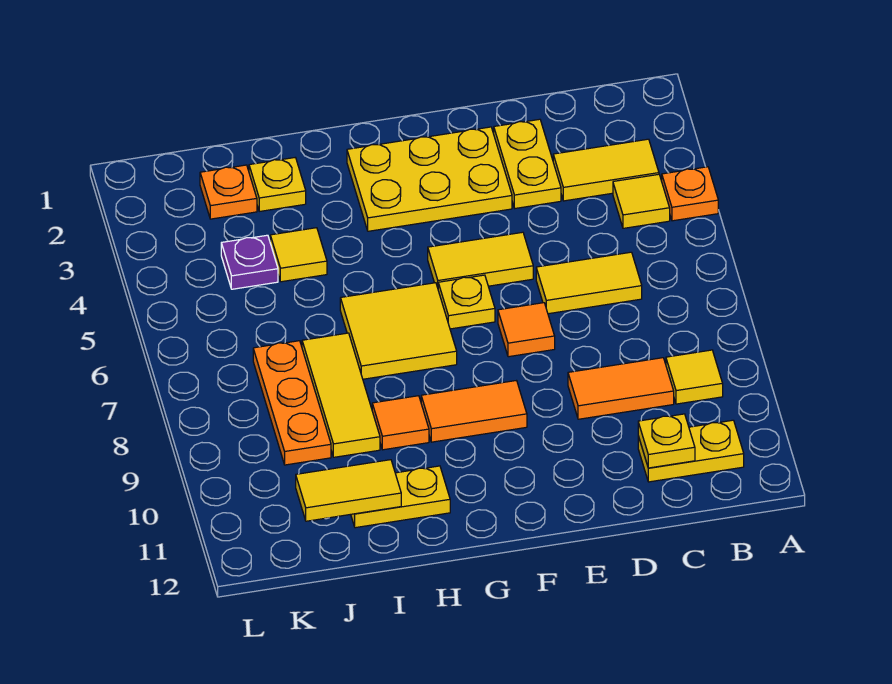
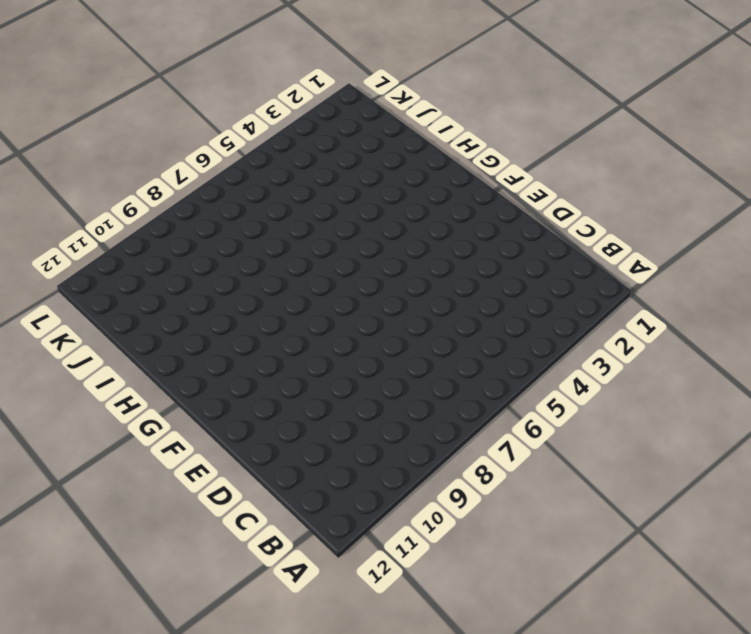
none -> orange 1x1 plate [662,167,718,221]
none -> yellow 1x2 tile [553,139,659,201]
none -> yellow 1x1 tile [613,174,670,228]

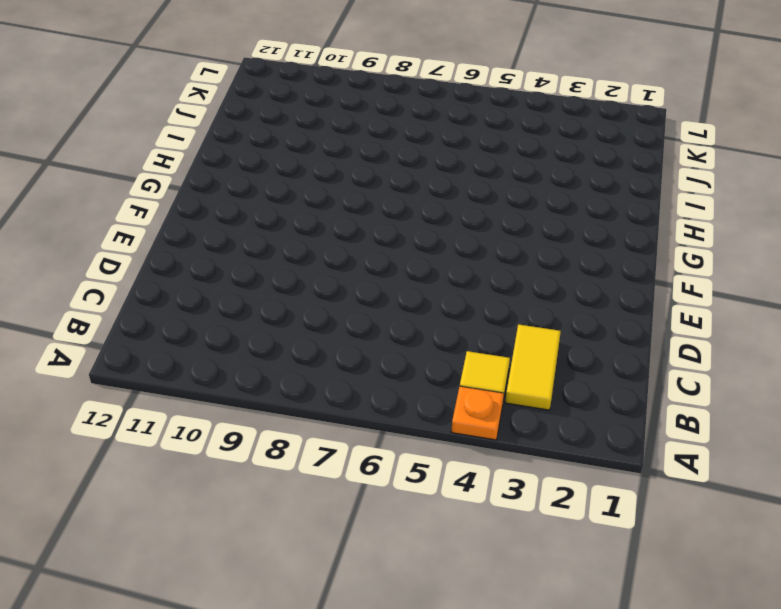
none -> yellow 1x1 tile [666,350,723,404]
none -> yellow 1x2 plate [638,420,744,482]
none -> yellow 1x2 tile [536,252,642,314]

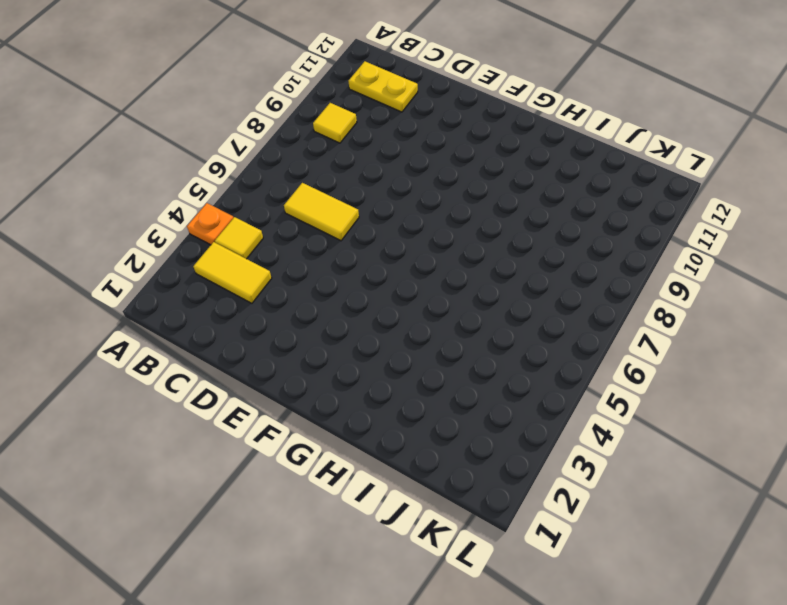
none -> orange 1x2 tile [568,358,674,419]
none -> yellow 1x2 plate [494,119,561,208]
none -> yellow 2x3 plate [347,127,512,231]

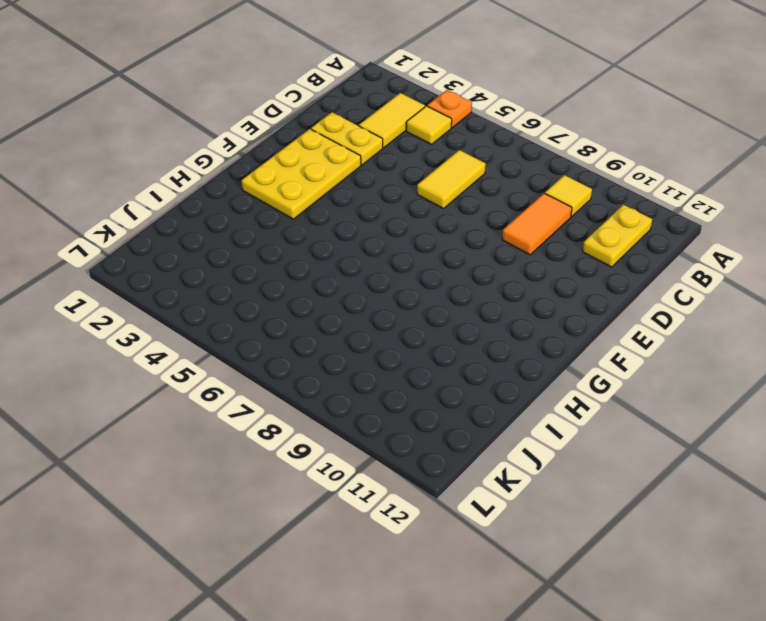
none -> yellow 1x2 tile [428,232,533,287]
none -> orange 1x1 tile [498,303,555,357]
none -> yellow 1x1 plate [438,275,495,329]

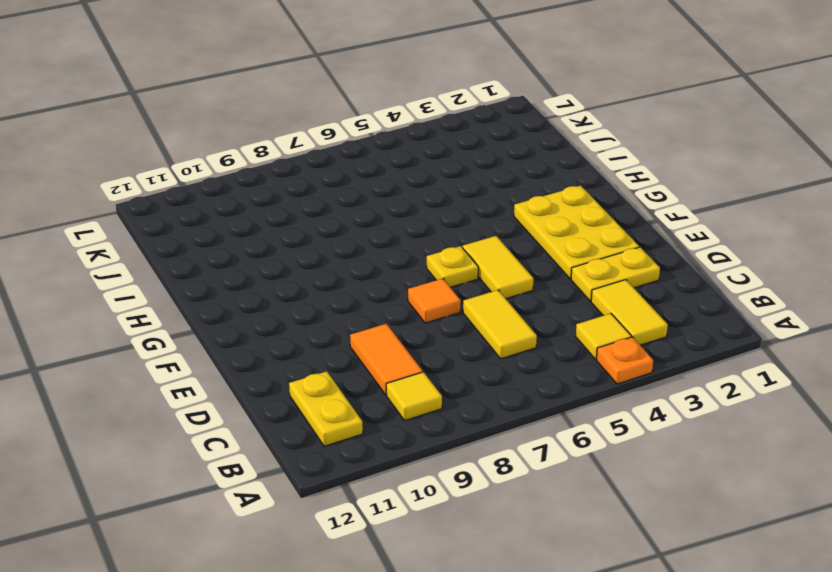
none -> orange 1x2 tile [421,381,527,442]
none -> yellow 2x2 tile [340,283,457,379]
none -> orange 1x1 tile [372,396,429,450]

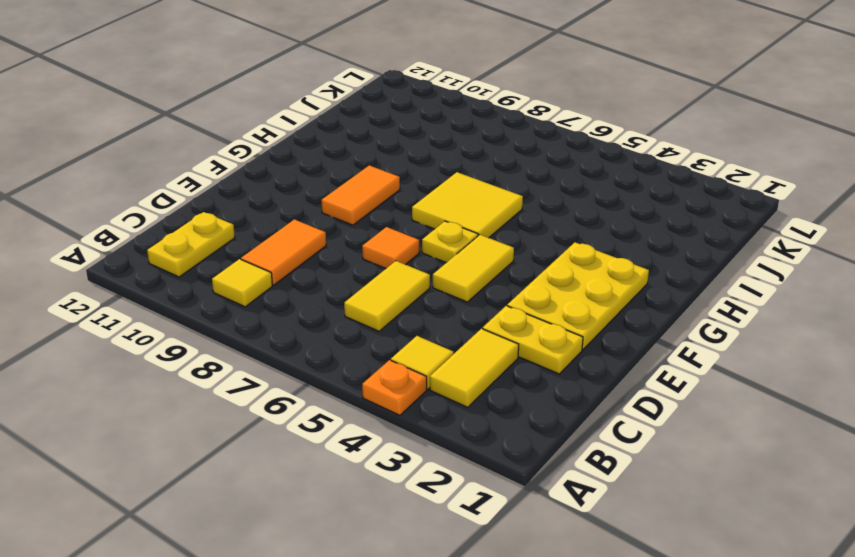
none -> orange 1x1 tile [372,396,429,450]
none -> yellow 1x2 plate [351,466,450,528]
none -> yellow 1x1 plate [249,158,306,211]

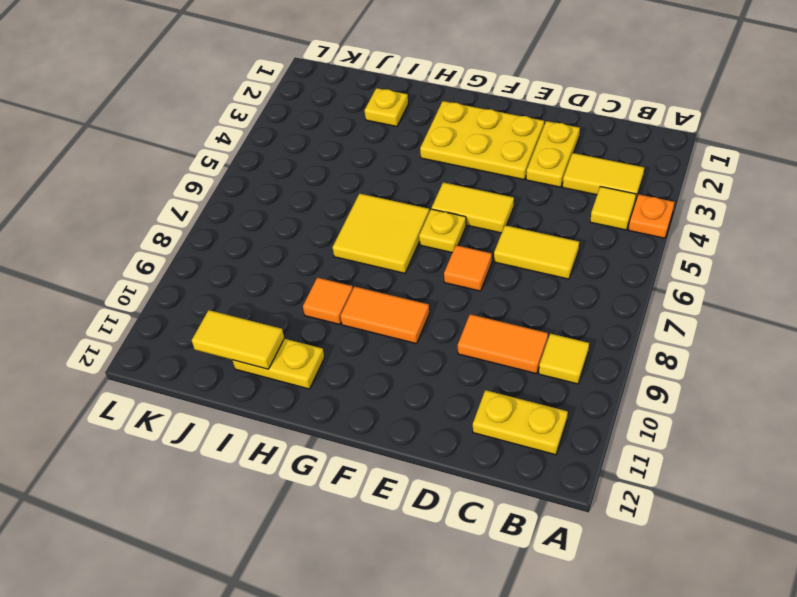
none -> yellow 1x1 tile [270,228,327,282]
none -> yellow 1x3 tile [302,333,380,457]
none -> orange 1x1 plate [200,165,257,219]

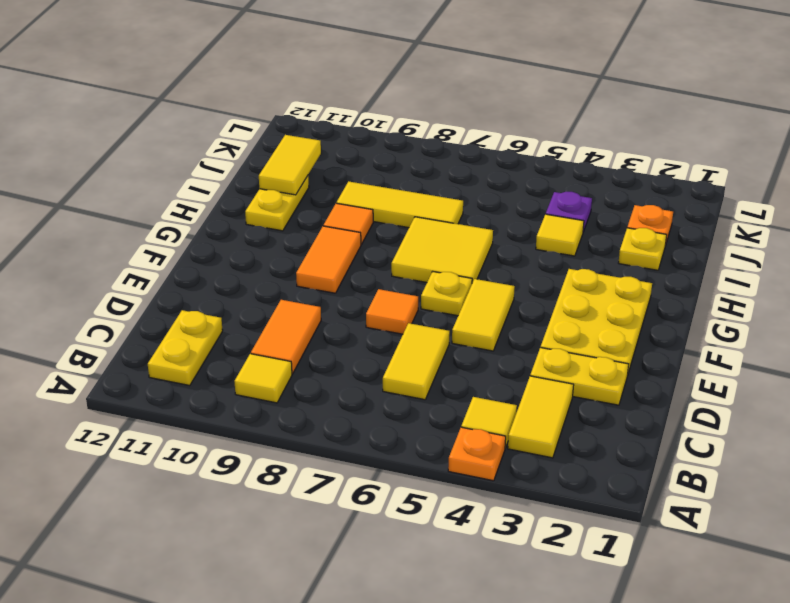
none -> orange 1x3 plate [253,341,331,465]
none -> yellow 1x1 plate [638,414,695,468]

